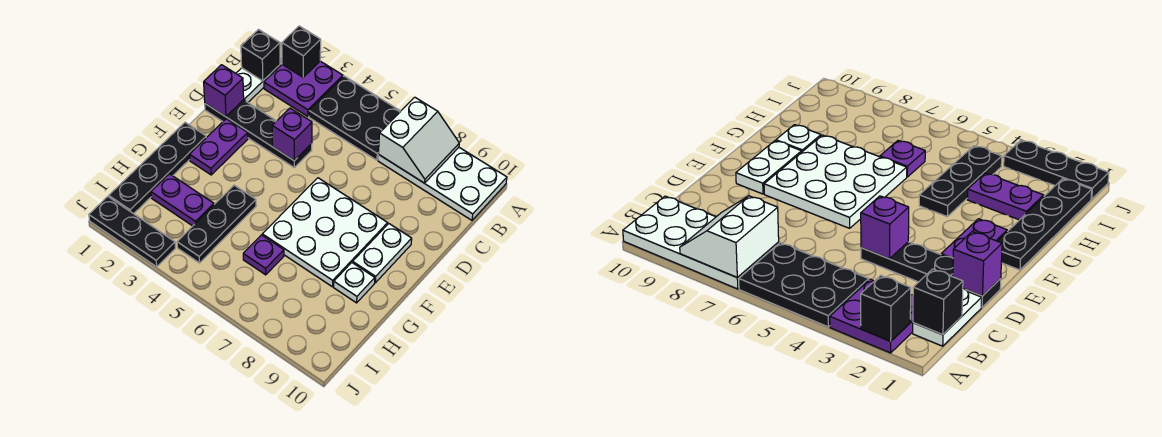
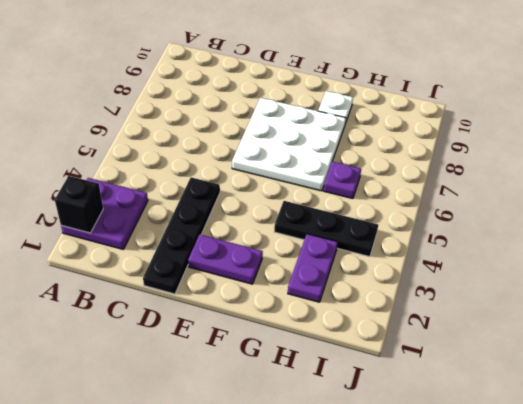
none -> black 2x3 plate [309,76,400,160]
none -> white 2x4 plate [378,148,507,220]
none -> white 1x2 plate [236,65,280,102]

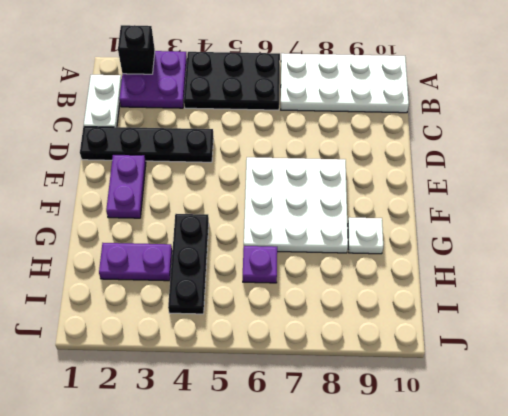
none -> white 1x2 plate [353,224,412,283]
none -> black 1x4 plate [109,122,206,214]
none -> black 1x3 plate [89,197,175,267]

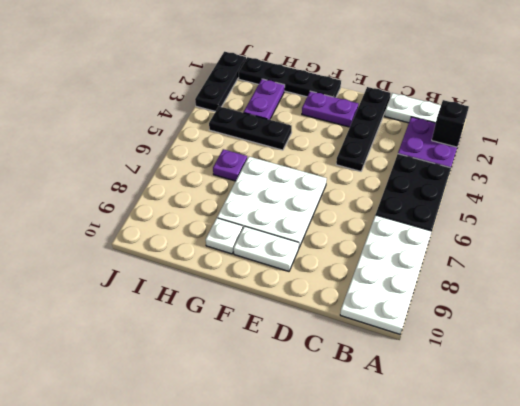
none -> white 2x2 slope [378,97,459,183]
none -> black 1x1 brick [241,30,280,81]
none -> purple 1x1 brick [204,65,244,117]

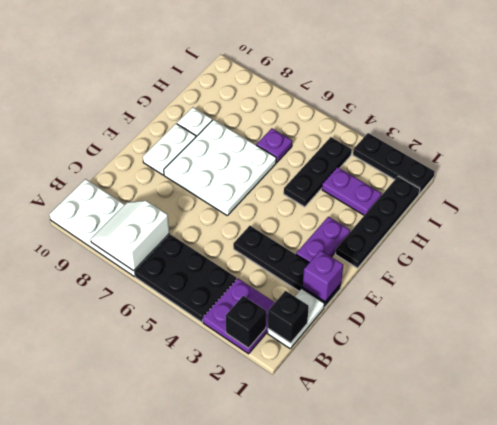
none -> purple 1x1 brick [272,108,312,161]

